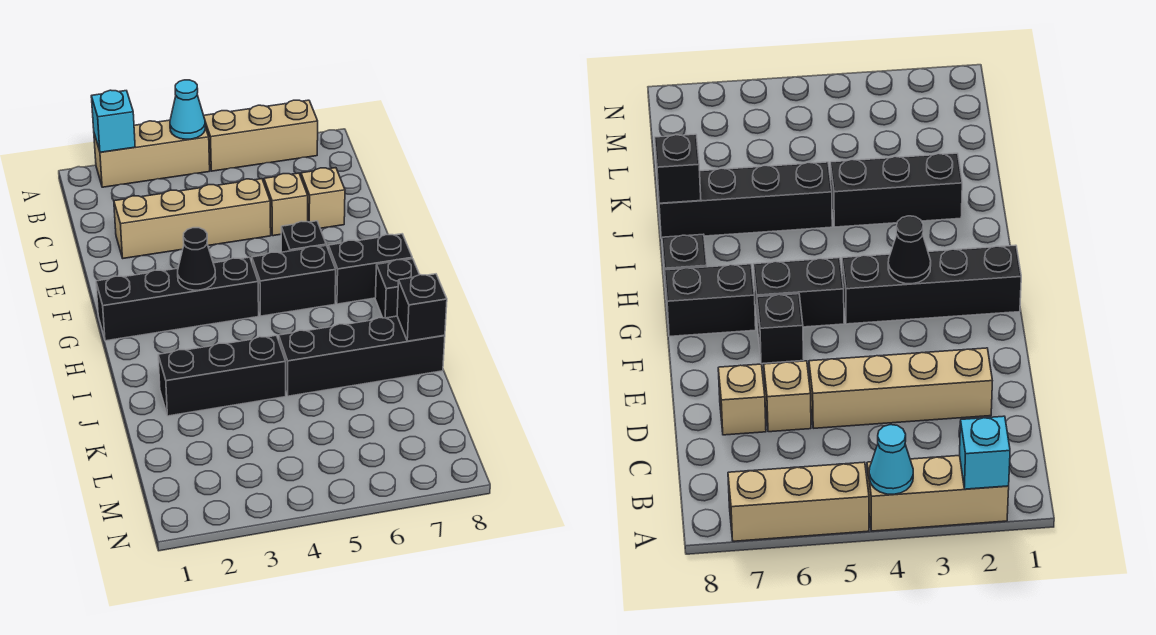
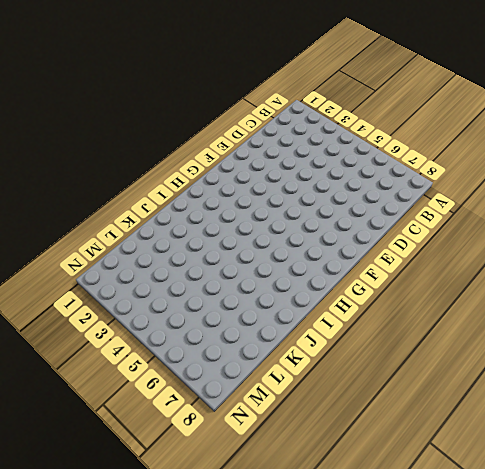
none -> tan 1x3 brick [94,120,210,187]
none -> tan 1x3 brick [204,100,318,171]
none -> tan 1x4 brick [114,179,271,258]

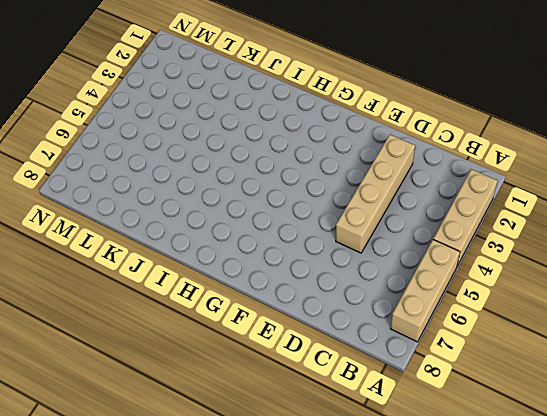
none -> tan 1x1 brick [264,173,308,236]
none -> tan 1x1 brick [301,168,345,228]
none -> black 1x1 brick [281,221,326,252]

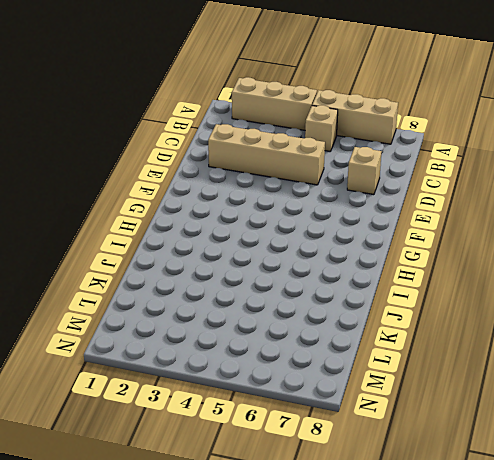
tan 1x1 brick [305,105,338,151] -> tan 1x1 brick moved to [264,173,308,236]
none -> black 1x1 brick [281,221,326,252]
none -> black 1x4 brick [96,257,259,341]
none -> black 1x2 brick [252,245,336,316]

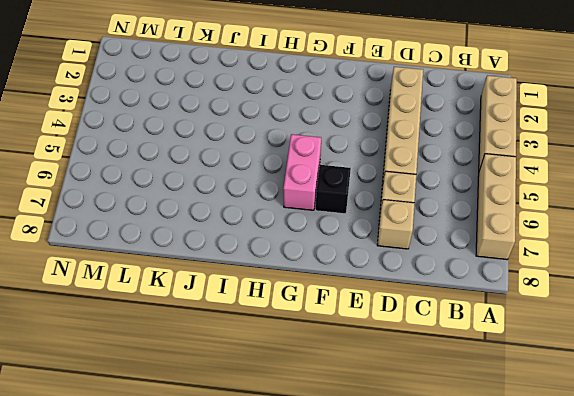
pink 1x2 brick [283,134,321,210] -> black 1x2 brick [252,245,336,316]
none -> black 1x4 brick [96,257,259,341]
none -> black 1x2 brick [328,234,412,304]
none -> black 1x1 brick [375,259,420,318]

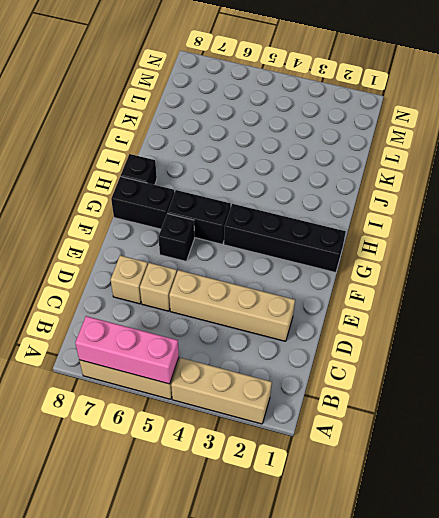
pink 1x3 brick [75,316,179,384] -> none
none -> black 1x3 brick [158,335,286,416]
none -> black 1x4 brick [279,316,445,396]
none -> cyan 1x1 brick [91,90,135,152]

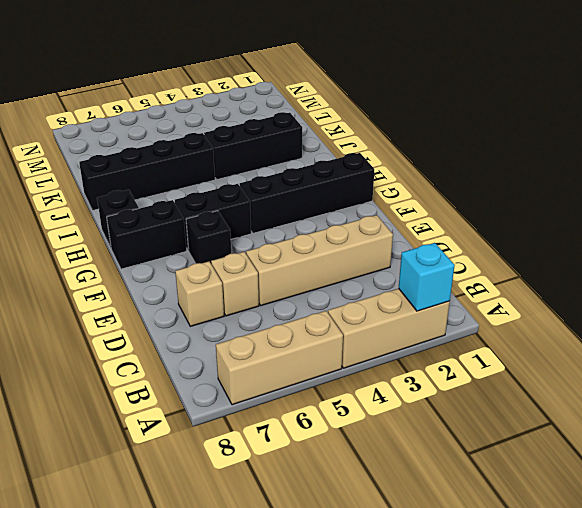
none -> cyan 1x1 cone [170,80,205,139]
none -> black 1x1 cone [178,228,216,290]
none -> black 1x1 brick [397,274,447,341]

